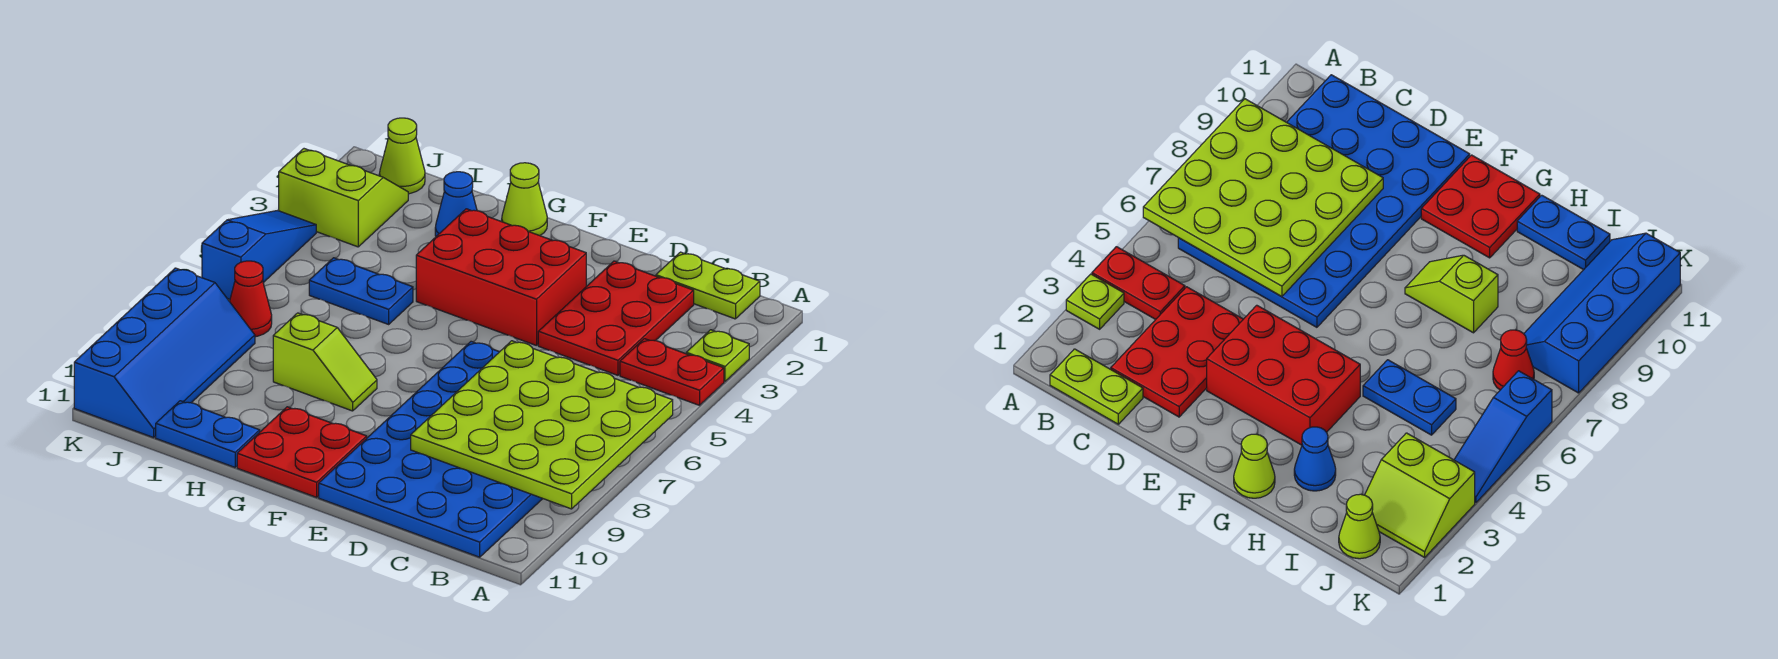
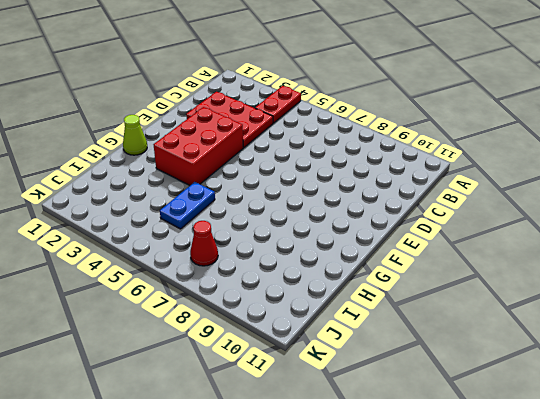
none -> lime 1x1 plate [686,330,749,381]
none -> lime 1x2 plate [656,252,760,319]
none -> blue 4x6 plate [319,342,543,557]

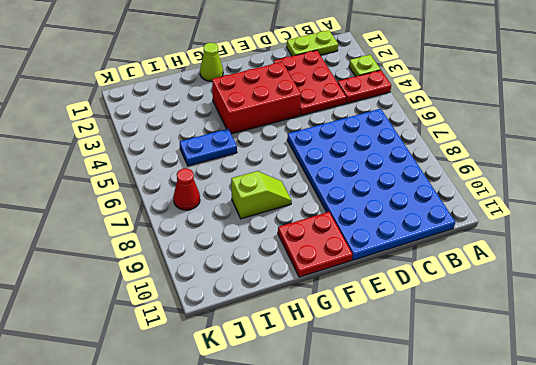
none -> blue 1x1 cone [435,172,477,236]
none -> blue 1x2 plate [156,401,260,467]
none -> lime 1x1 cone [379,118,425,194]

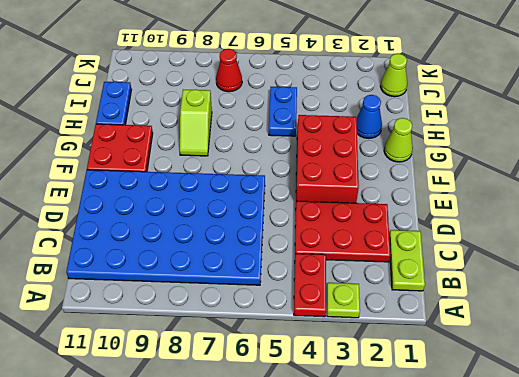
none -> lime 2x2 slope [279,149,408,247]
none -> blue 2x4 slope [74,268,255,438]
none -> blue 1x3 slope [202,211,316,299]

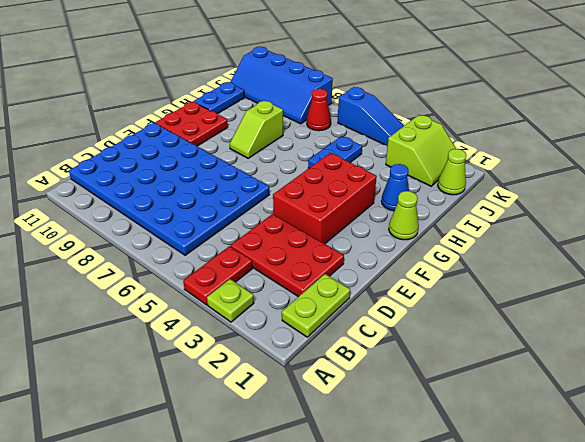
none -> lime 4x4 plate [411,341,673,509]

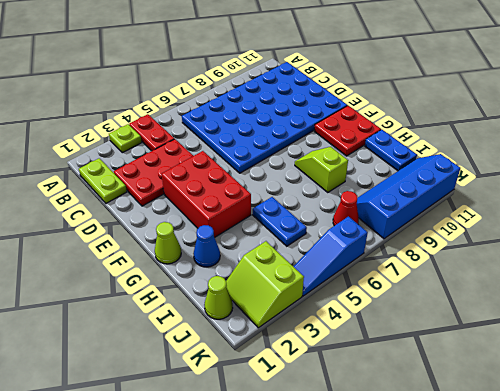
none -> lime 4x4 plate [411,341,673,509]

